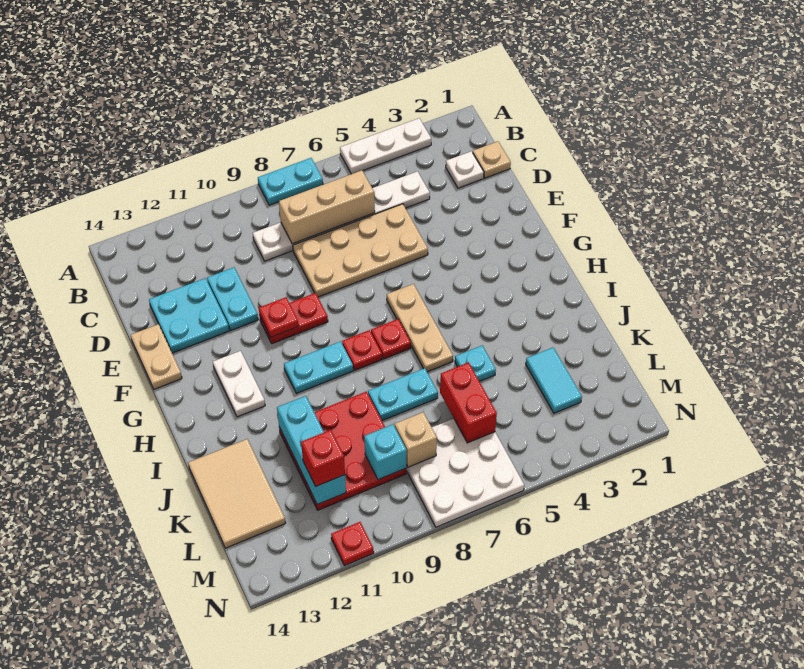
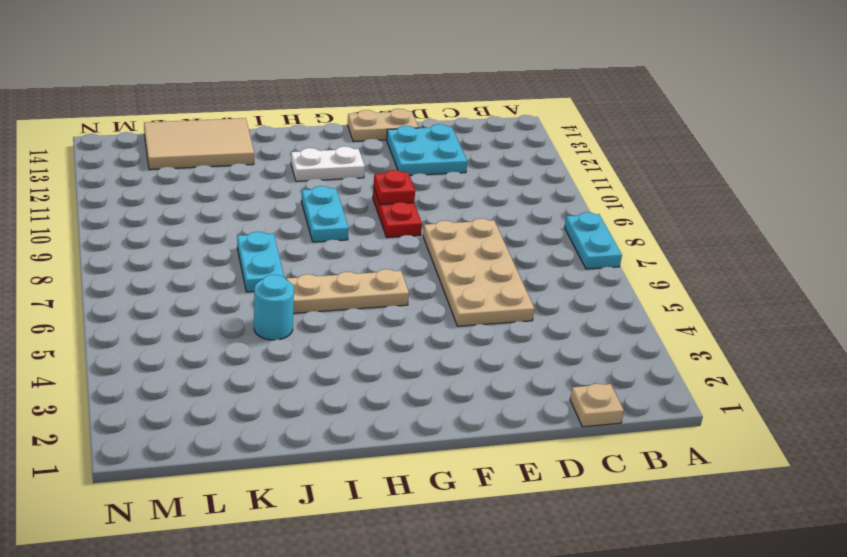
cyan 1x1 round brick [254,275,294,340] -> cyan 1x1 plate [455,346,496,381]
none -> white 1x3 plate [340,118,431,174]
none -> white 1x1 plate [446,151,484,188]
none -> white 1x6 plate [253,171,430,261]

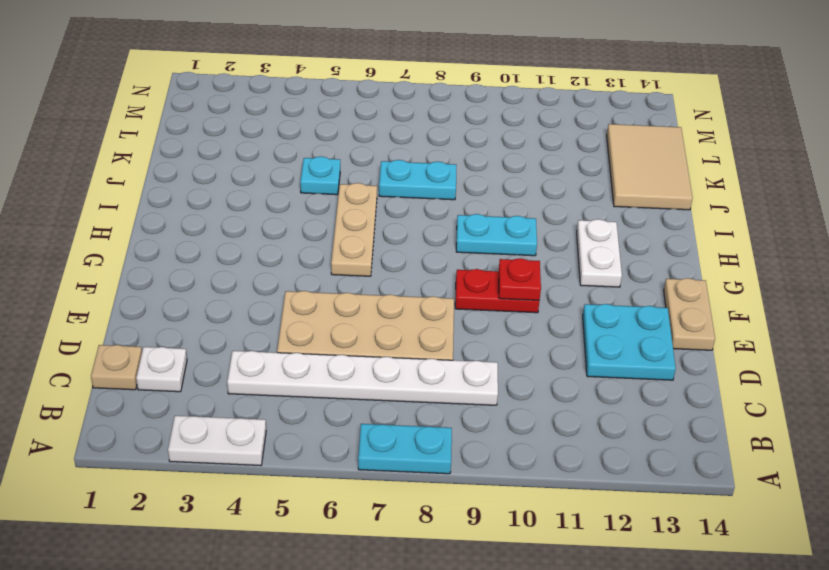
white 1x2 plate [168,416,266,466] -> white 1x3 plate [340,118,431,174]
none -> cyan 1x2 plate [207,268,258,330]
none -> red 1x1 plate [371,319,411,359]
none -> red 1x1 plate [342,330,382,370]

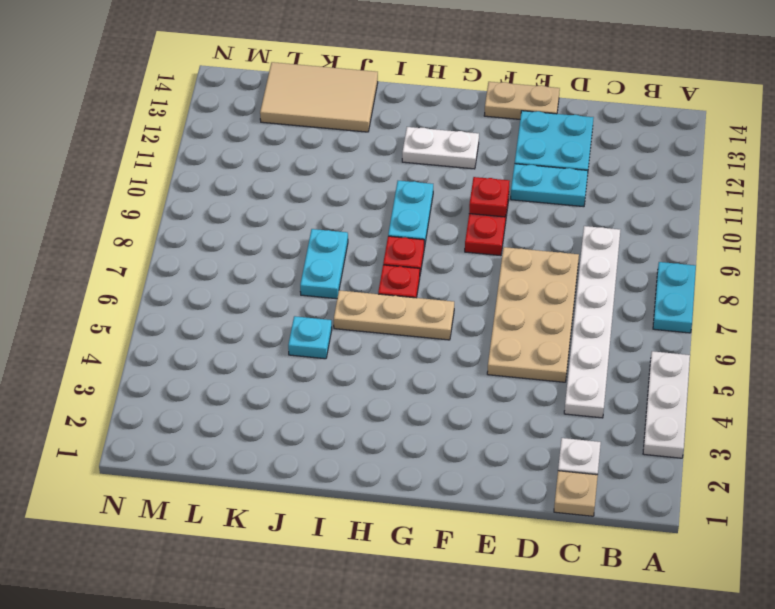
none -> red 3x3 plate [279,392,406,510]
none -> cyan 1x2 tile [526,348,582,413]
none -> white 3x3 plate [406,419,524,527]

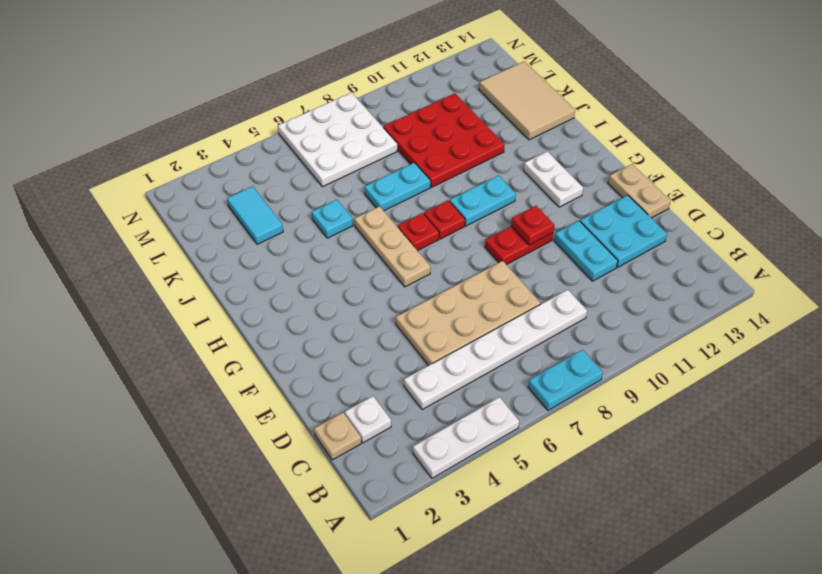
none -> red 1x1 plate [331,522,374,566]
none -> tan 1x3 brick [279,170,375,244]
none -> cyan 1x3 brick [277,396,346,505]

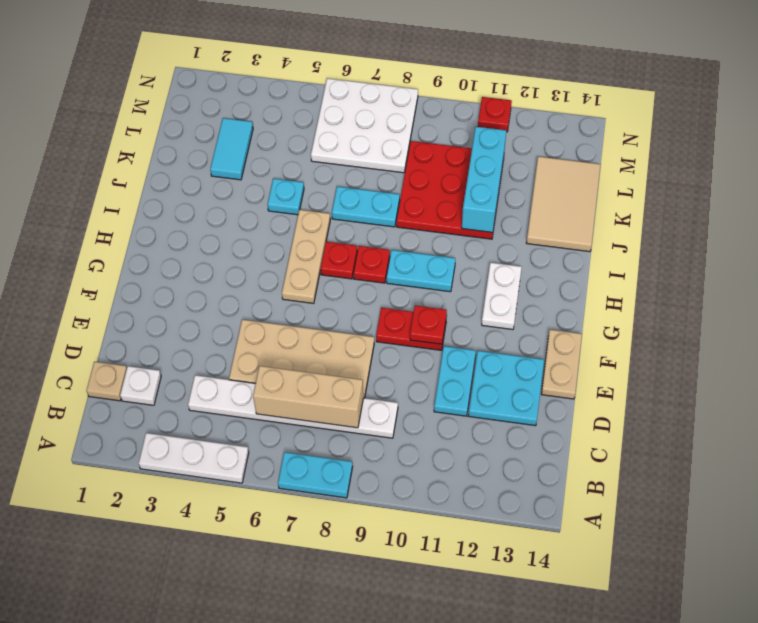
none -> red 1x2 brick [440,362,497,443]
none -> tan 1x1 brick [395,412,437,467]
none -> cyan 1x1 brick [364,424,407,480]

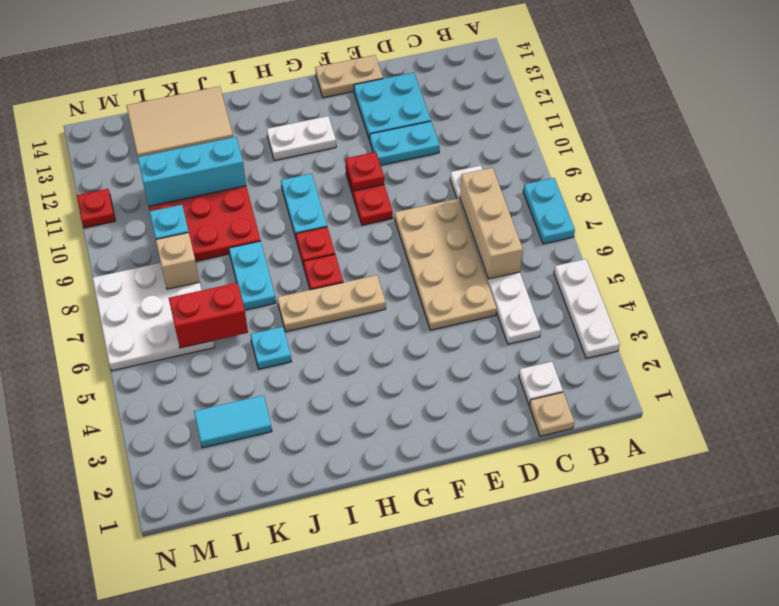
none -> red 1x1 brick [301,430,345,486]

